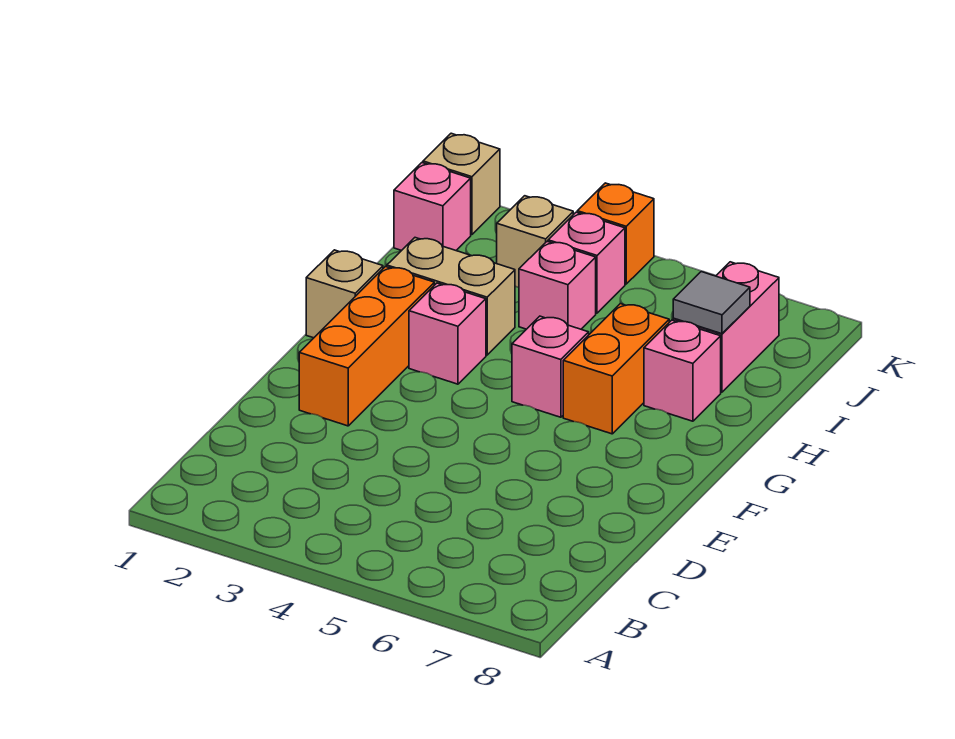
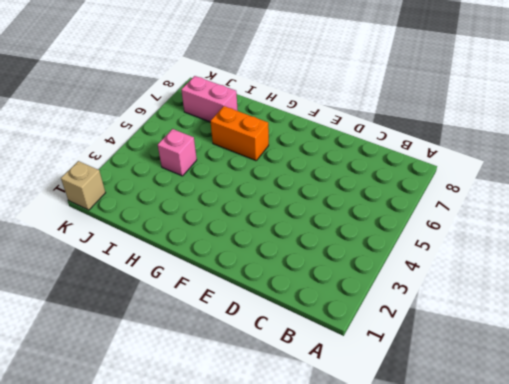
none -> orange 1x3 brick [299,266,434,426]
none -> tan 1x1 brick [306,250,383,338]
none -> pink 1x1 brick [409,283,486,384]

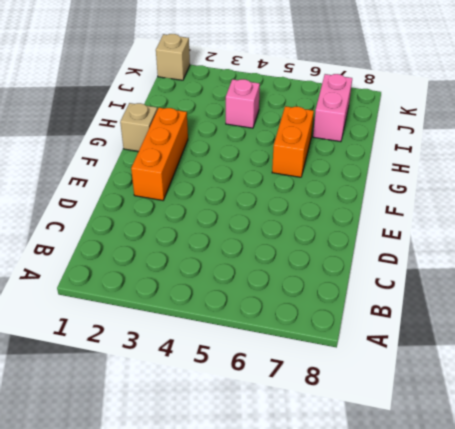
none -> pink 1x1 brick [409,283,486,384]
none -> pink 1x1 brick [512,316,589,417]
none -> tan 1x2 brick [387,238,515,355]

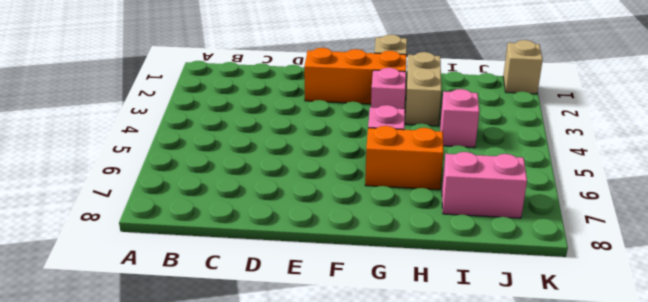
none -> pink 1x1 brick [644,320,721,421]
none -> pink 1x1 brick [394,163,471,250]
none -> tan 1x1 brick [497,196,573,288]

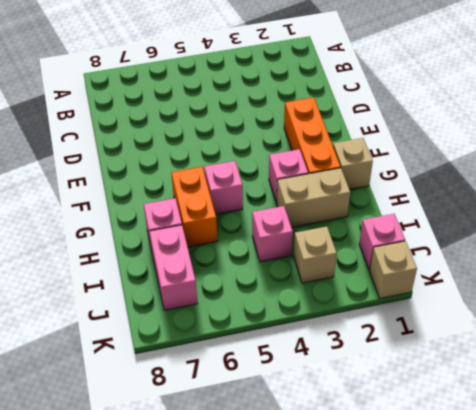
none -> pink 1x1 brick [548,212,625,313]
none -> orange 1x1 brick [577,183,654,284]
none -> grey 1x1 tile [673,272,750,334]

